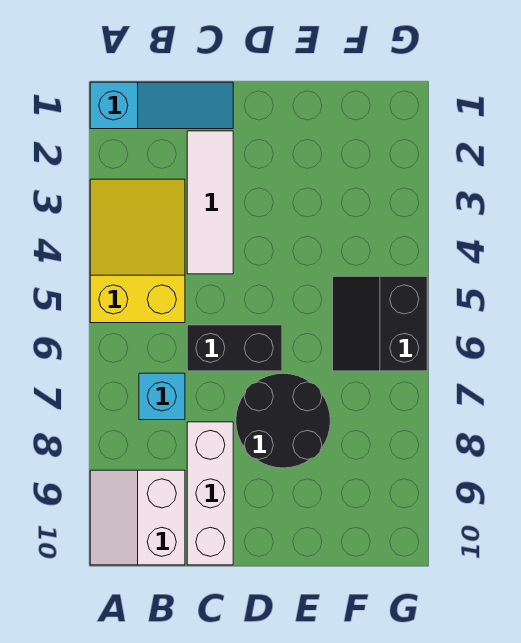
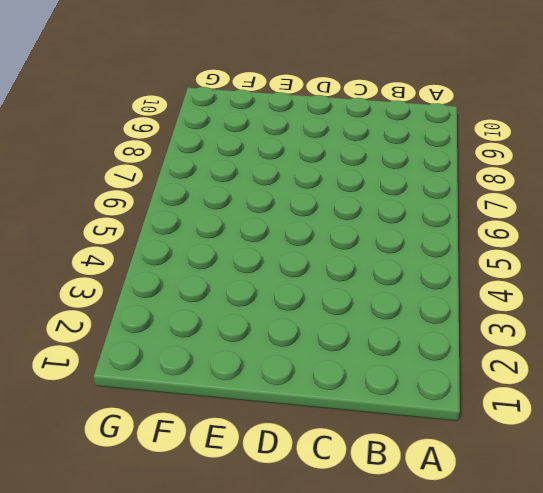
none -> cyan 1x3 slope [90,82,233,129]
none -> yellow 2x3 slope [90,179,185,323]

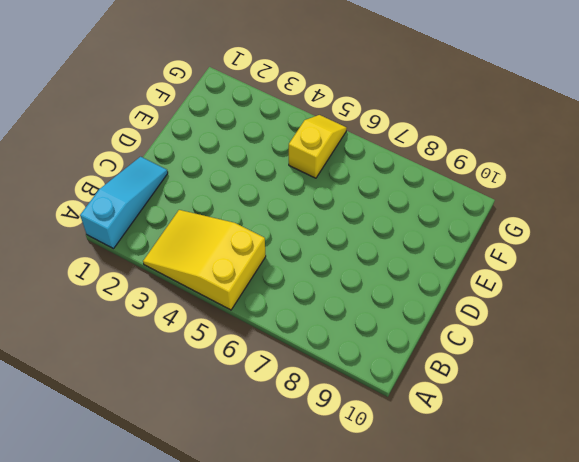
yellow 1x2 slope [289,115,347,178] -> black 2x2 slope [333,276,427,371]
none -> white 2x2 slope [90,470,185,565]
none -> cyan 1x1 brick [139,373,185,420]

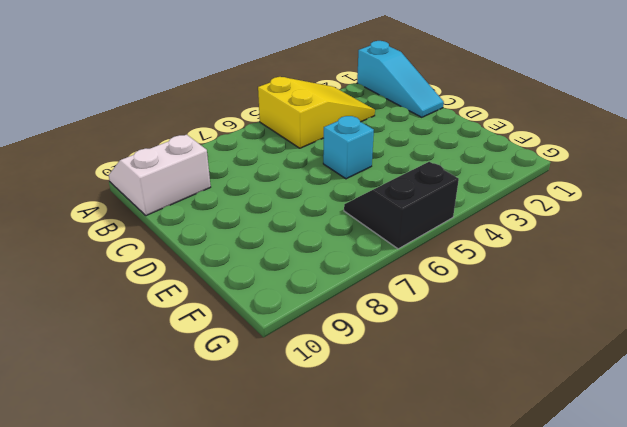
cyan 1x1 brick [323,116,374,179] -> cyan 1x1 brick moved to [139,373,185,420]
none -> white 1x3 tile [187,131,233,274]
none -> black 1x2 brick [187,325,282,371]

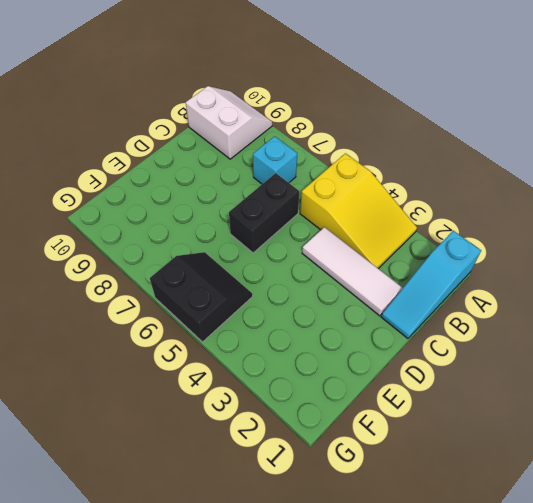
none -> white 1x3 brick [187,422,233,565]
none -> black 2x2 round brick [236,373,330,468]

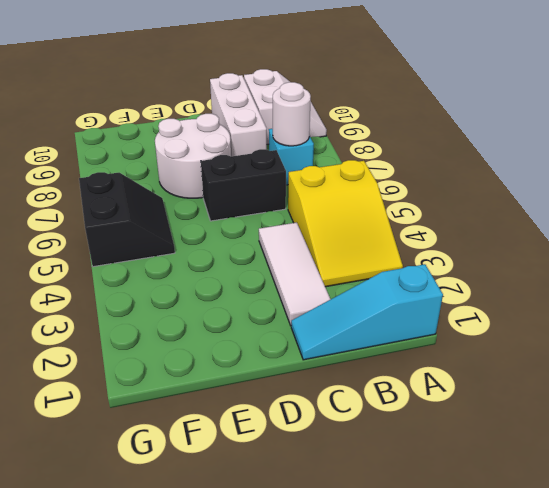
white 1x1 round brick [273,82,311,146] -> none
white 2x2 round brick [155,114,231,198] -> black 2x2 round brick [236,373,330,468]

